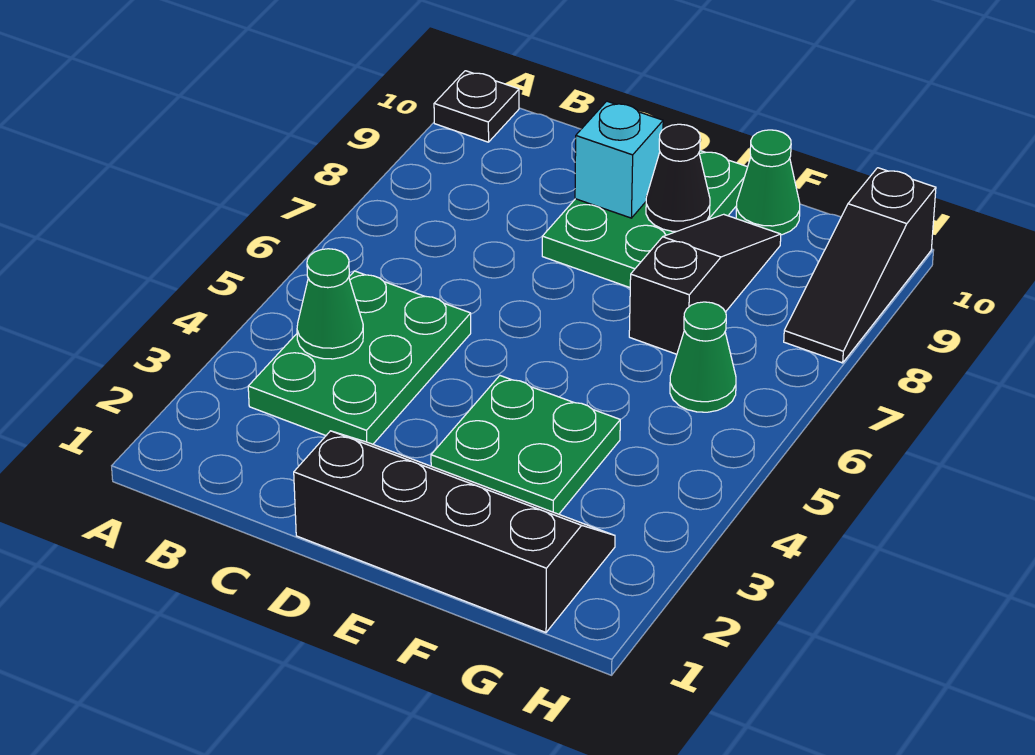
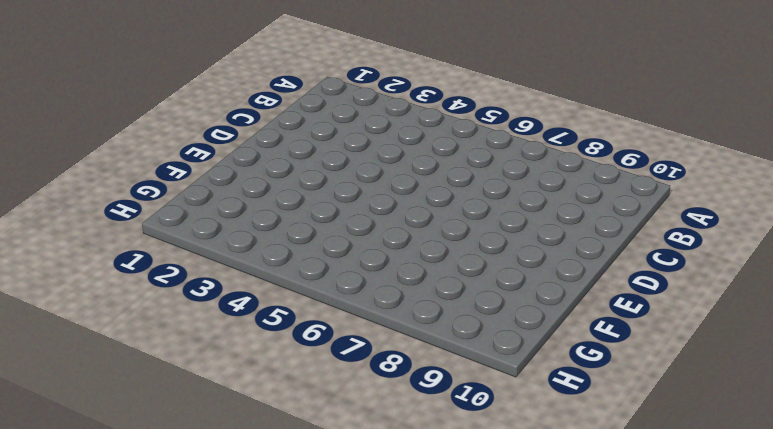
none -> black 1x1 plate [434,71,519,142]
none -> green 2x3 plate [248,271,471,444]
none -> black 2x4 slope [294,431,615,632]

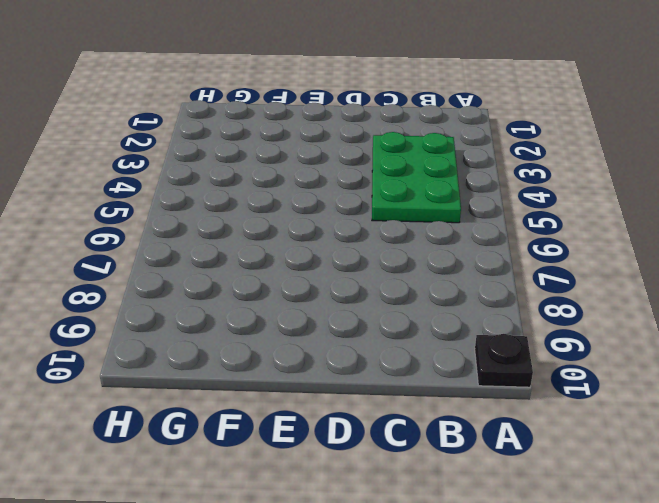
none -> black 2x4 slope [294,431,615,632]
none -> green 2x3 plate [542,151,747,287]
none -> green 2x2 plate [431,376,620,514]

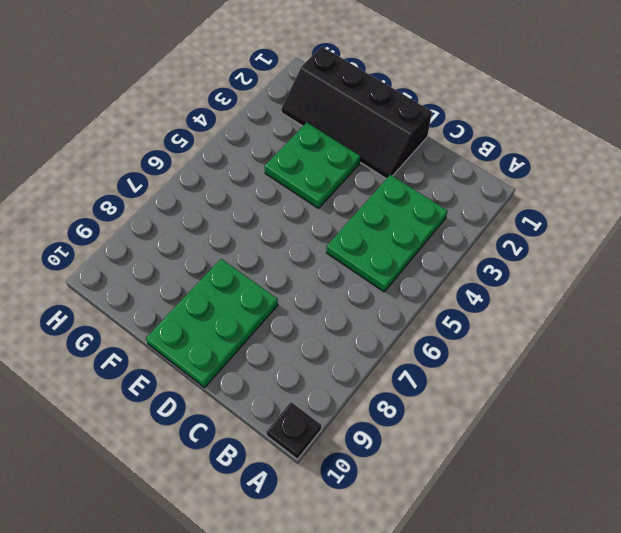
none -> black 1x3 slope [629,214,781,354]
none -> green 1x1 cone [736,130,800,235]
none -> green 1x1 cone [670,302,736,412]

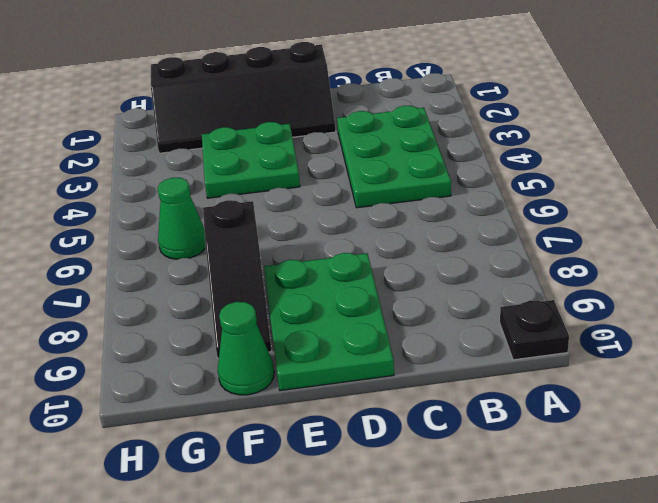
none -> black 1x3 slope [784,168,936,363]
none -> green 1x1 cone [297,249,363,359]
none -> cyan 1x1 brick [575,101,663,218]

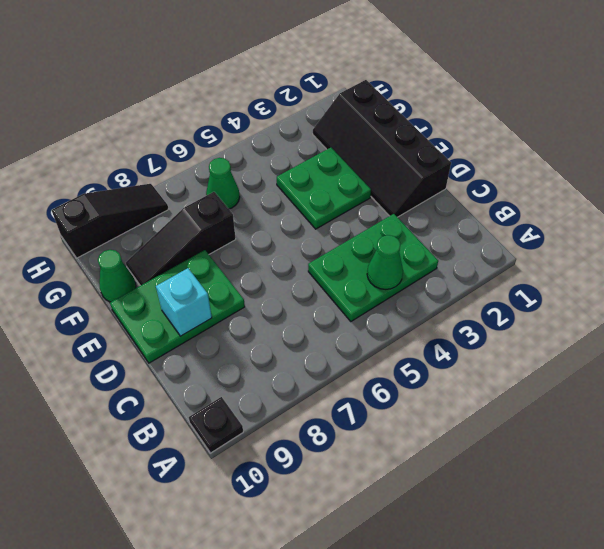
none -> black 1x1 cone [646,124,710,231]

